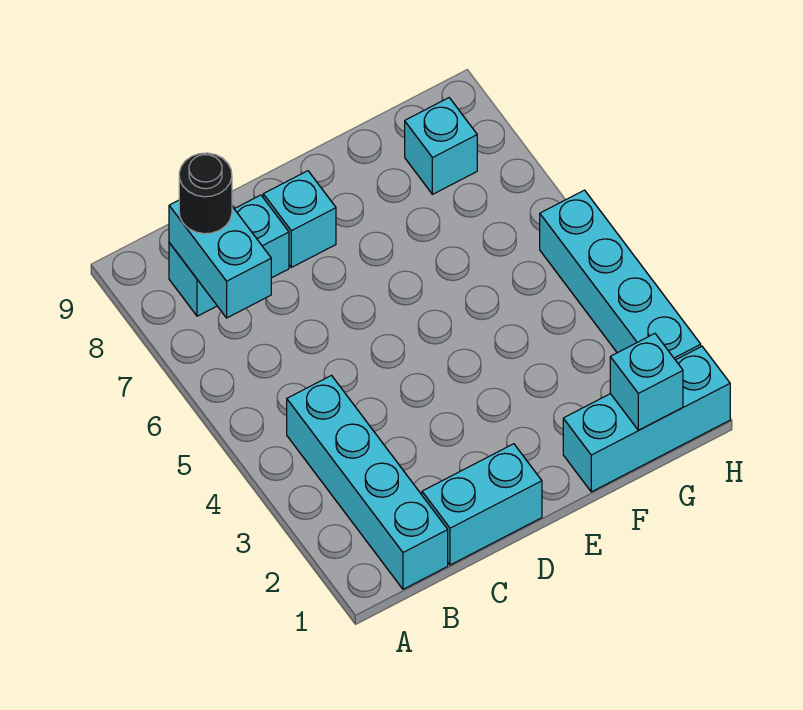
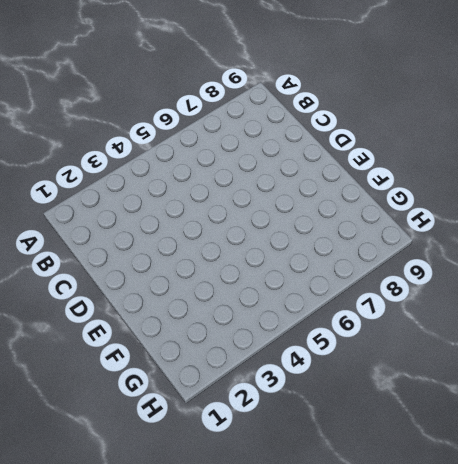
none -> cyan 1x4 brick [287,376,448,589]
none -> cyan 1x2 brick [169,195,289,316]

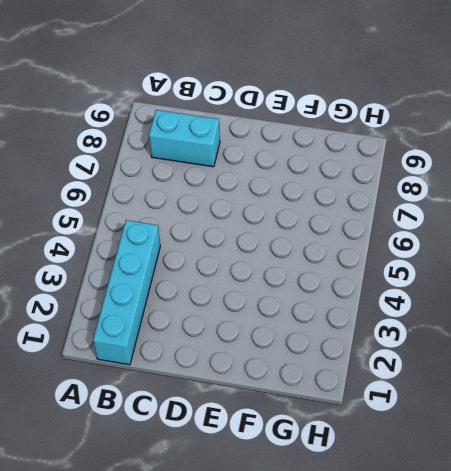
none -> cyan 1x2 brick [422,444,542,565]
none -> cyan 1x1 brick [263,171,336,267]

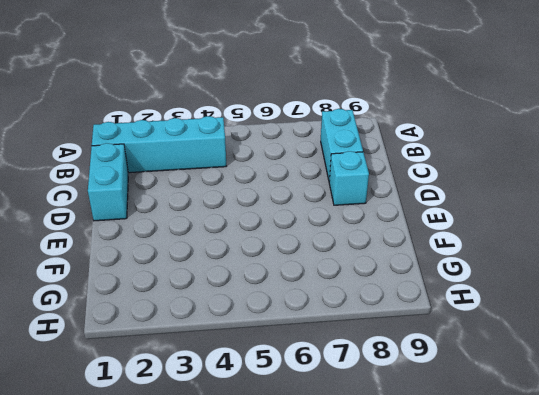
none -> cyan 1x3 brick [563,346,730,492]
none -> cyan 1x1 brick [405,98,477,194]

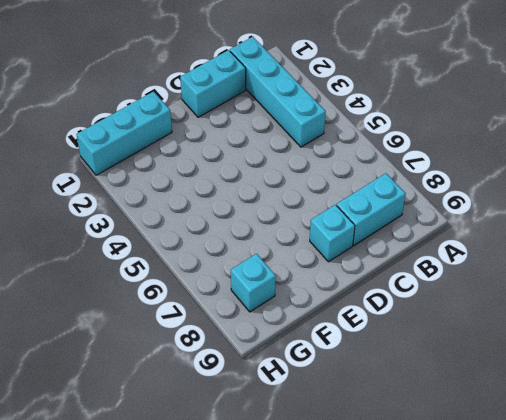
none -> cyan 1x4 brick [540,190,701,360]
none -> cyan 1x2 brick [169,200,271,318]

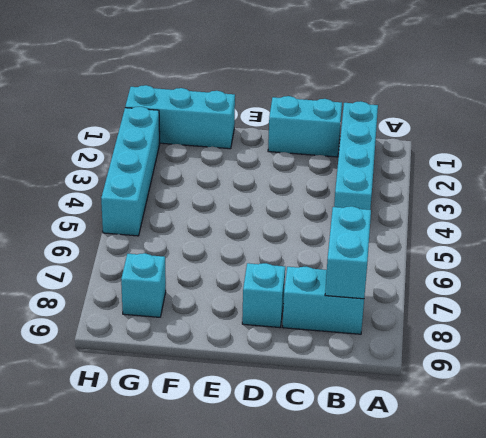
none -> cyan 1x1 brick [610,334,683,430]
none -> black 1x1 round brick [179,153,232,234]

